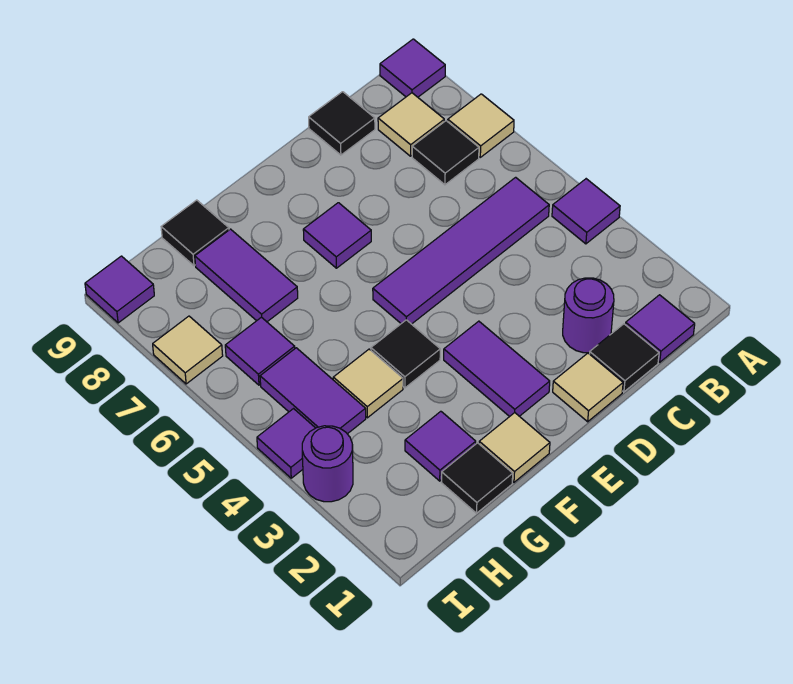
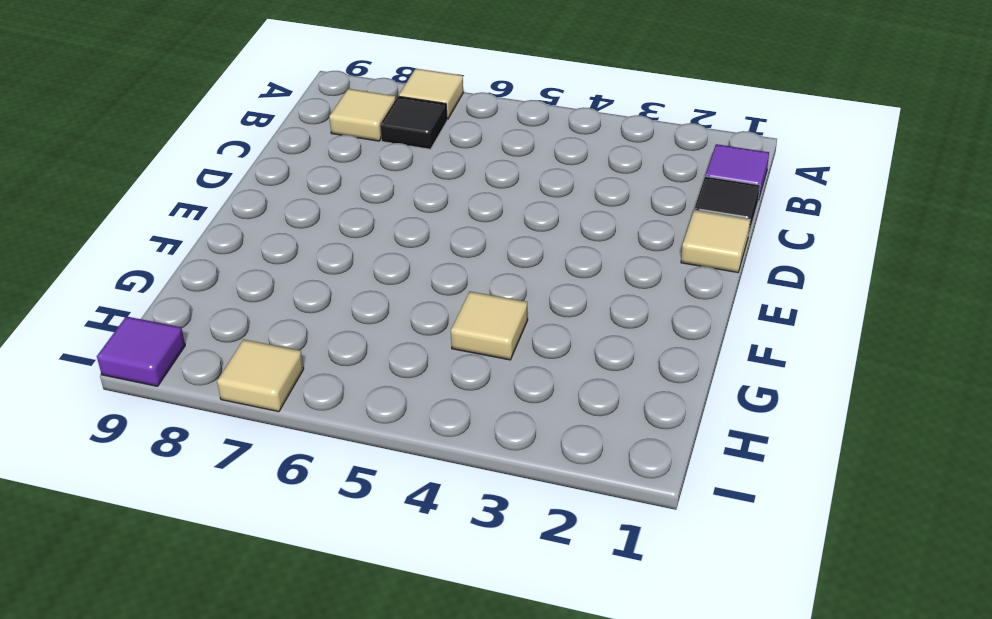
none -> purple 1x1 tile [552,179,620,244]
none -> purple 1x1 tile [380,39,445,97]
none -> purple 1x4 tile [373,177,549,324]

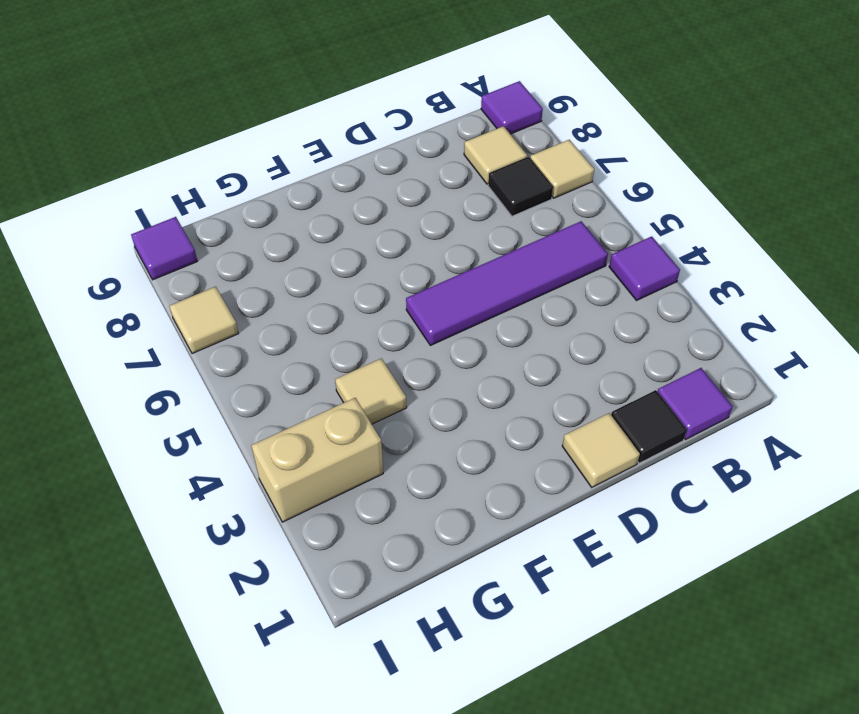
tan 1x2 brick [251,398,383,522] -> purple 1x1 round brick [302,426,353,502]
none -> purple 1x1 round brick [563,278,614,353]
none -> black 1x1 tile [309,92,375,155]
none -> purple 1x2 tile [444,321,550,417]

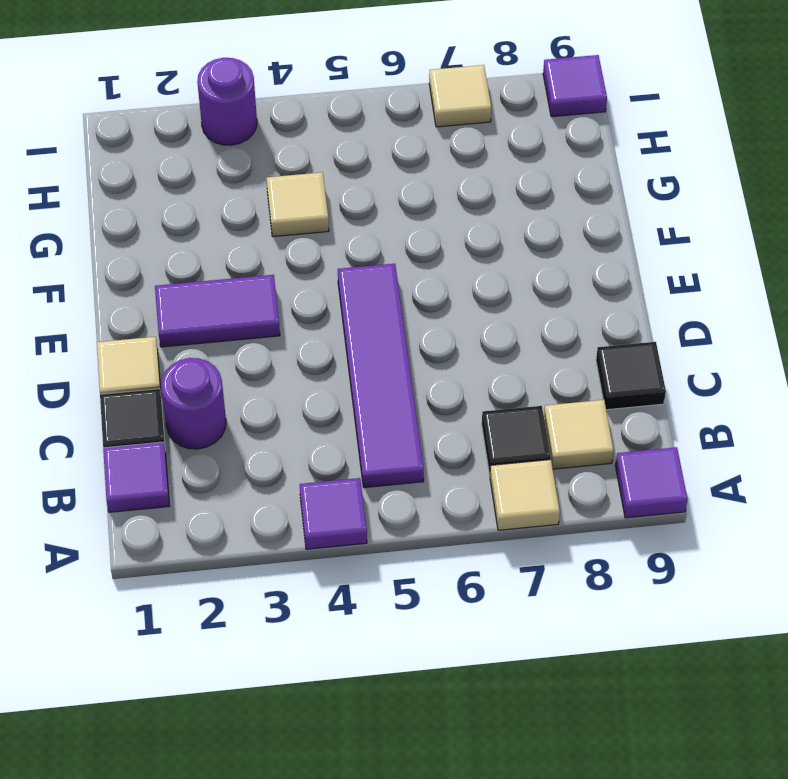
none -> purple 1x1 tile [303,203,371,268]
none -> tan 1x1 tile [479,413,550,482]
none -> black 1x1 tile [371,320,440,388]

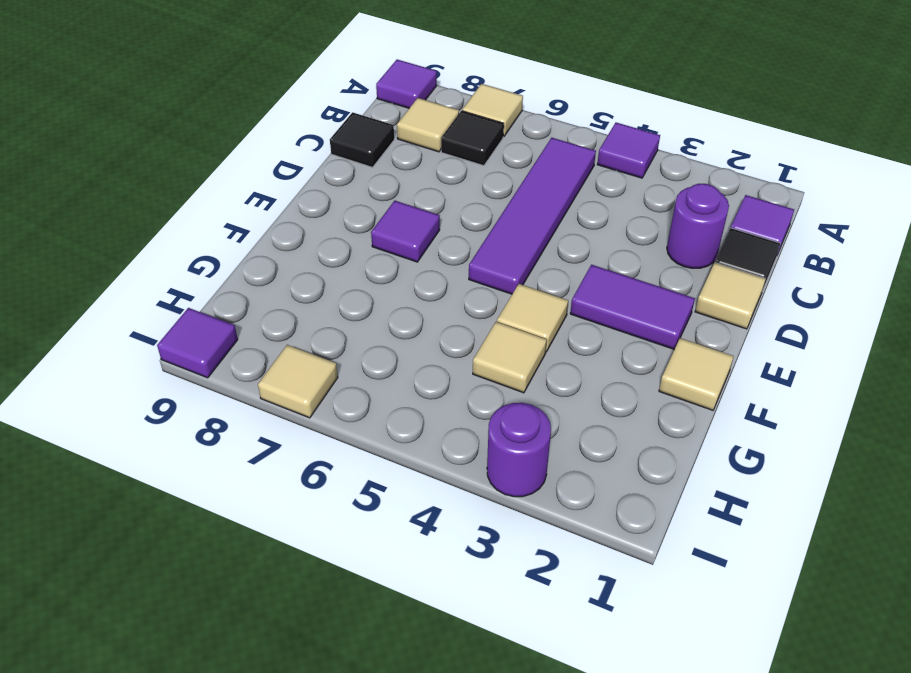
tan 1x1 tile [497,284,568,352] -> black 1x1 tile [371,320,440,388]
none -> black 1x1 tile [441,443,513,513]
none -> purple 1x1 tile [405,411,476,481]
none -> purple 1x2 tile [195,229,298,322]

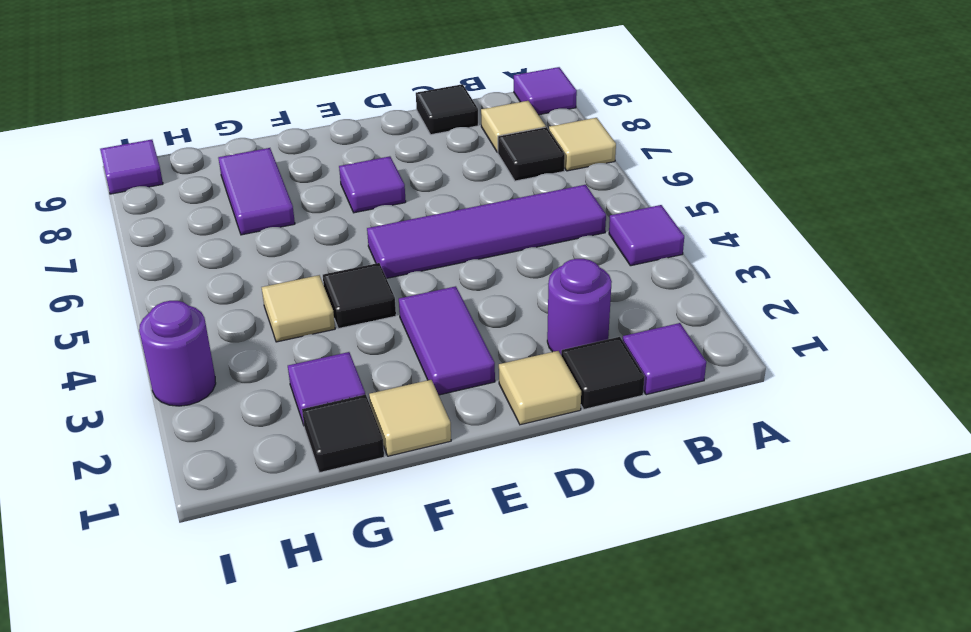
none -> black 1x1 tile [161,200,229,266]
none -> purple 1x2 tile [260,348,366,434]
none -> purple 1x1 tile [225,317,295,385]

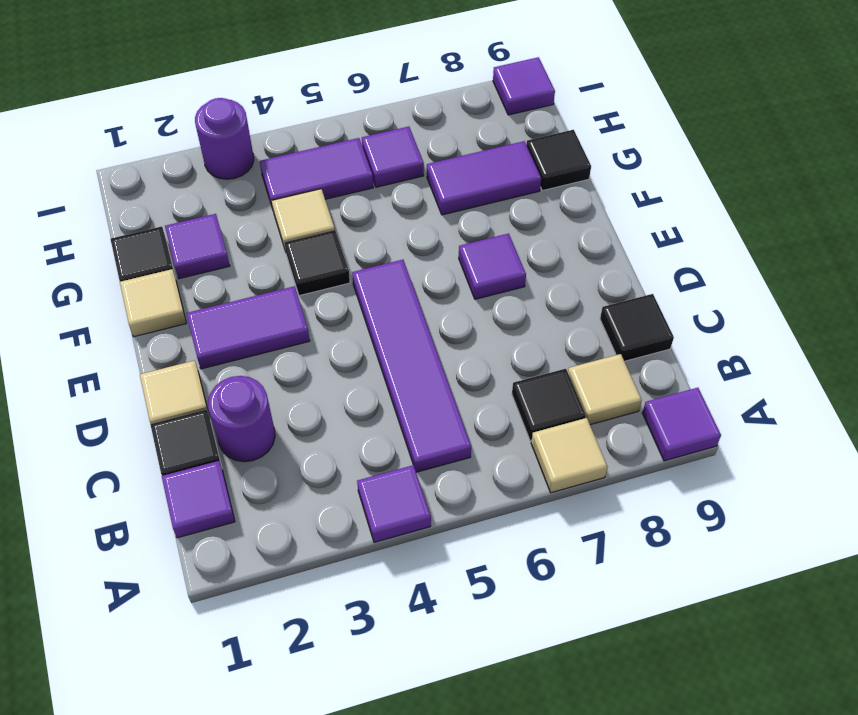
none -> purple 1x1 tile [257,409,315,478]
none -> tan 1x1 tile [153,316,223,384]

